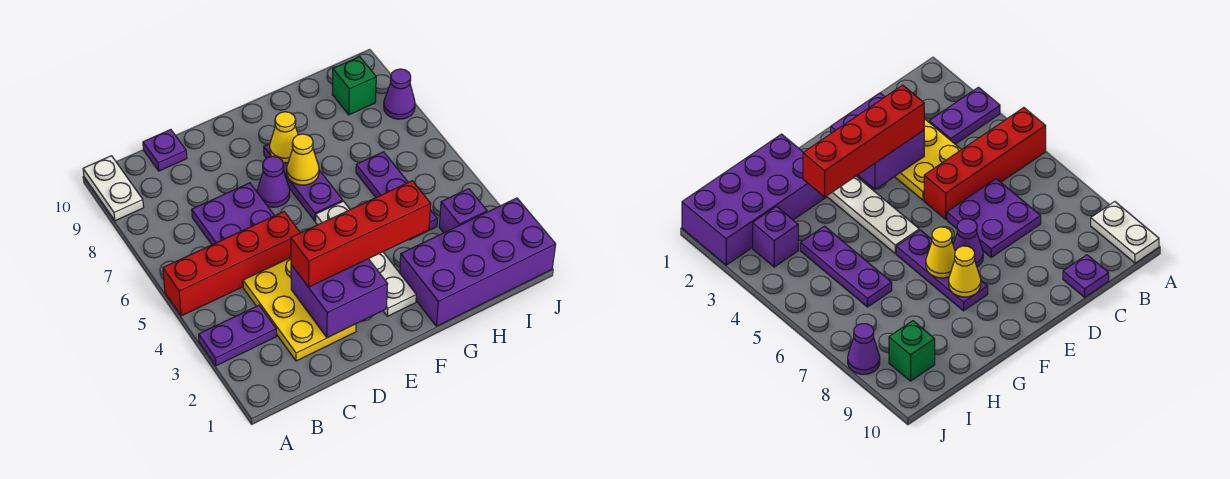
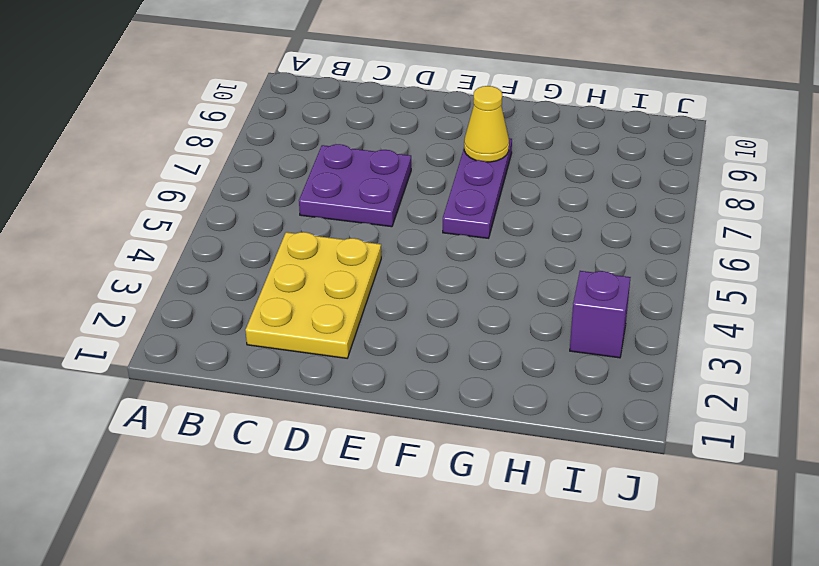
none -> purple 1x2 plate [199,305,276,366]
none -> red 1x4 brick [163,212,300,316]
none -> white 1x2 plate [83,156,144,221]

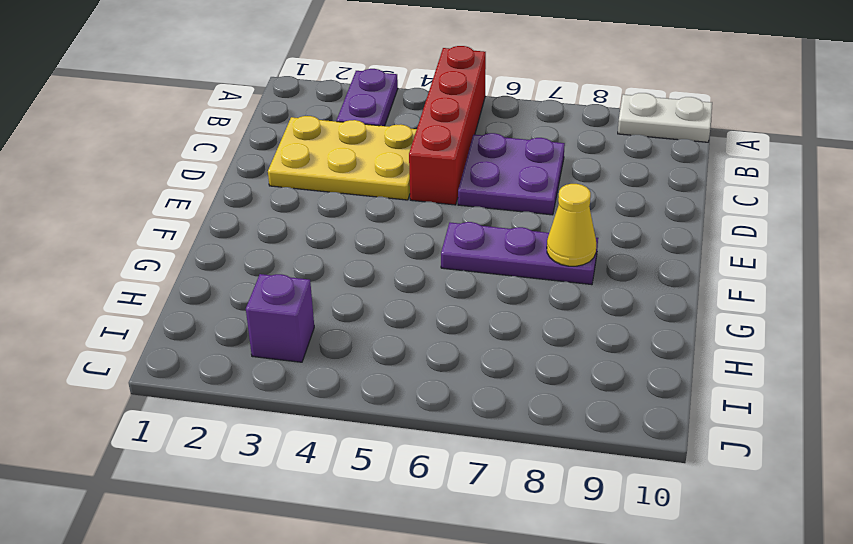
none -> purple 1x1 plate [143,130,187,171]
none -> purple 1x1 cone [257,156,290,207]
none -> white 1x4 plate [316,201,416,316]

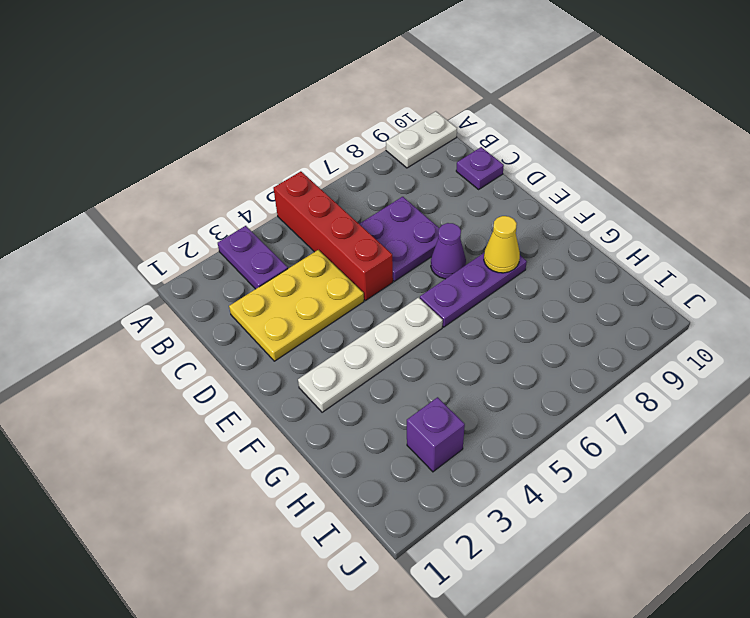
none -> purple 2x4 brick [400,198,556,326]
none -> purple 1x3 plate [356,152,437,240]
none -> green 1x1 brick [332,57,376,115]

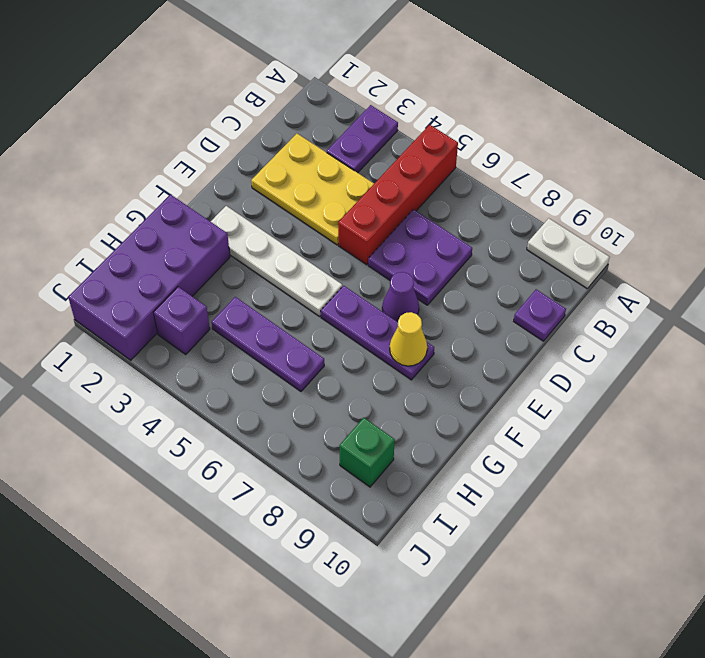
none -> purple 1x1 cone [384,69,415,119]
none -> purple 2x2 brick [291,259,388,338]
none -> yellow 1x1 cone [287,134,319,185]

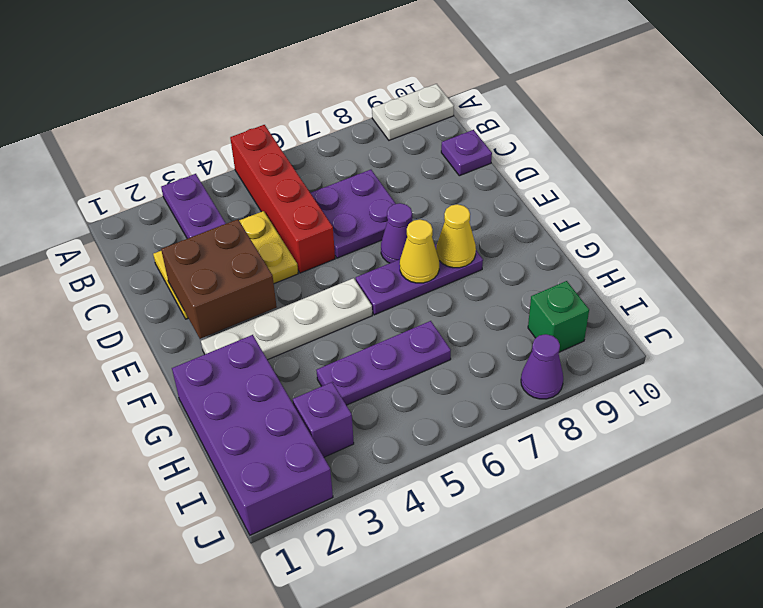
brown 2x2 brick [161,219,277,339] -> purple 2x2 brick [291,259,388,338]
none -> red 1x4 brick [291,181,431,287]

